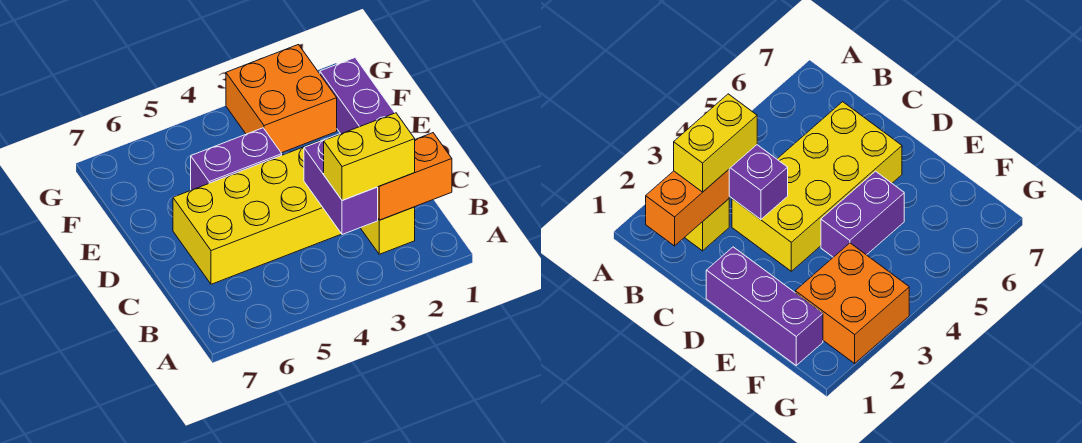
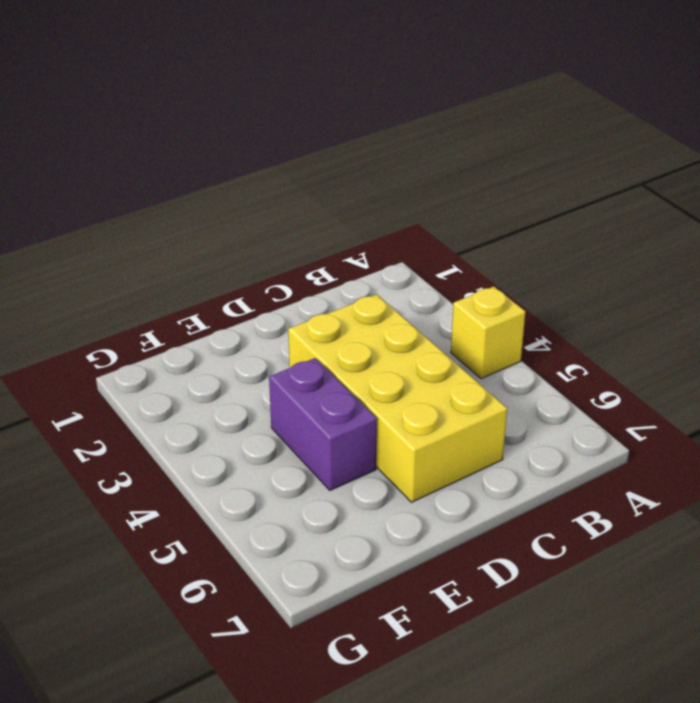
yellow 1x1 brick [451,287,525,379] -> yellow 1x1 brick moved to [361,207,415,254]
none -> purple 1x3 brick [320,58,395,134]
none -> orange 2x2 brick [226,45,337,153]

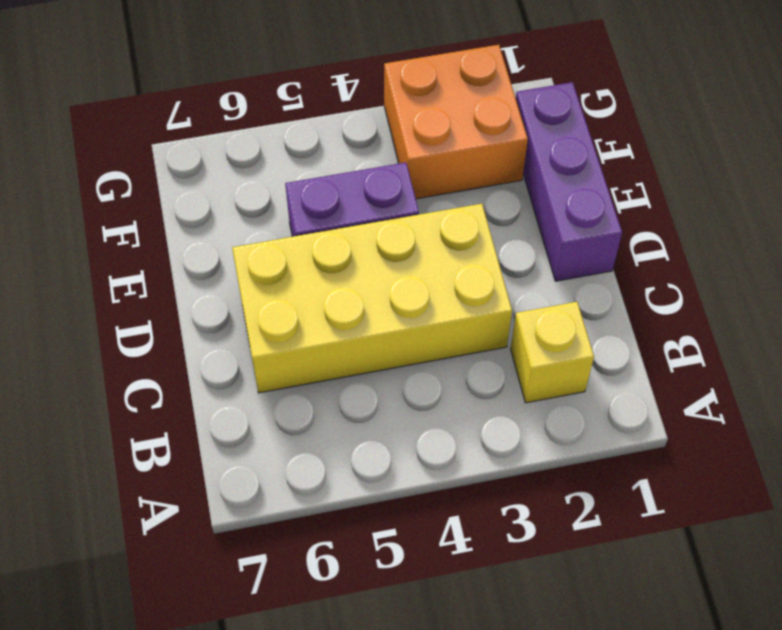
none -> orange 1x2 brick [378,133,452,220]
none -> purple 1x2 brick [304,134,378,235]

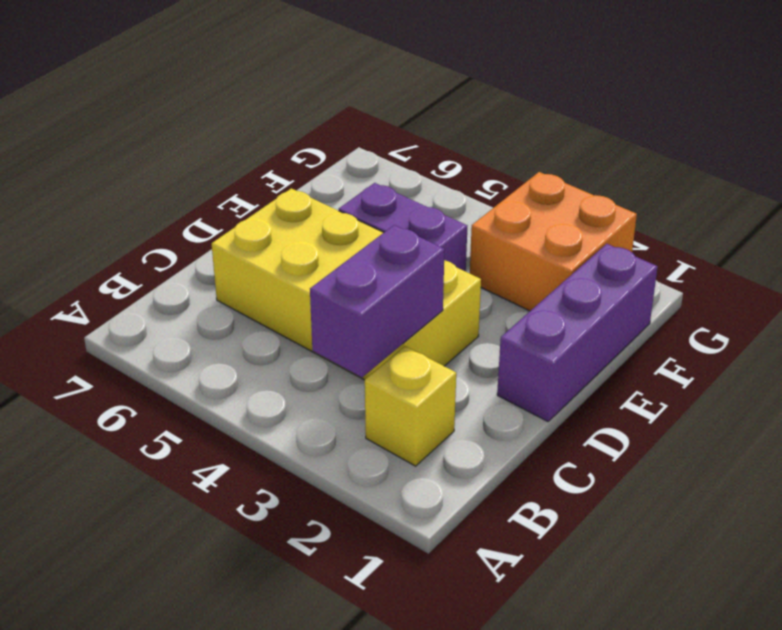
none -> orange 1x2 brick [378,133,452,220]
none -> yellow 1x2 brick [324,113,415,200]

